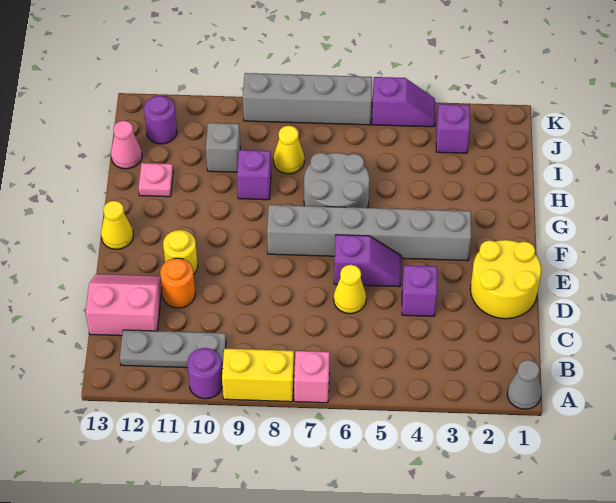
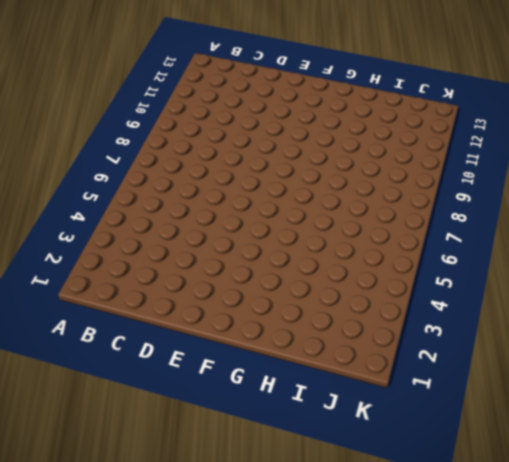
none -> grey 1x1 cone [507,360,542,409]
none -> pink 1x1 brick [294,351,330,403]
none -> yellow 1x2 brick [222,349,294,402]

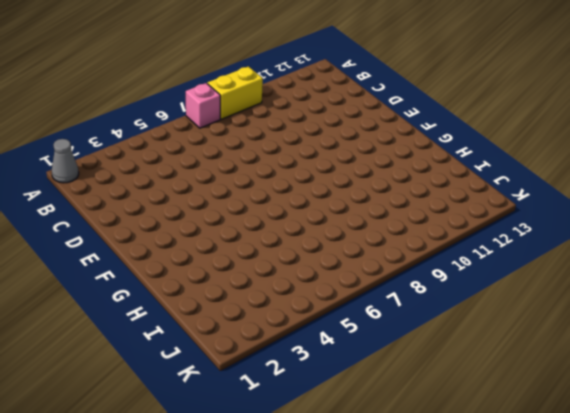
none -> purple 1x1 round brick [187,348,222,399]
none -> grey 1x3 plate [120,330,226,369]
none -> pink 2x2 slope [86,274,162,336]

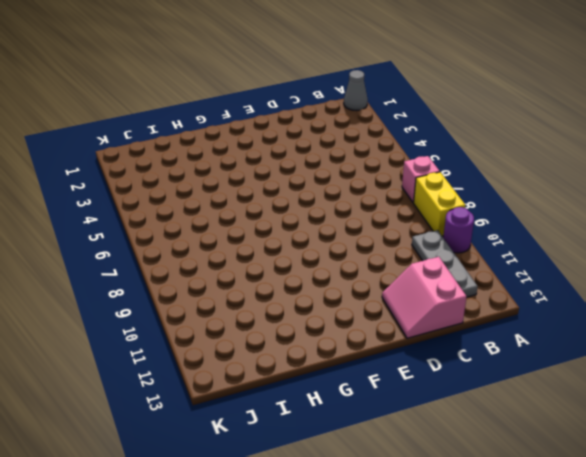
none -> yellow 2x2 round brick [470,240,541,319]
none -> purple 1x1 brick [402,265,437,316]
none -> yellow 1x1 cone [334,265,366,314]

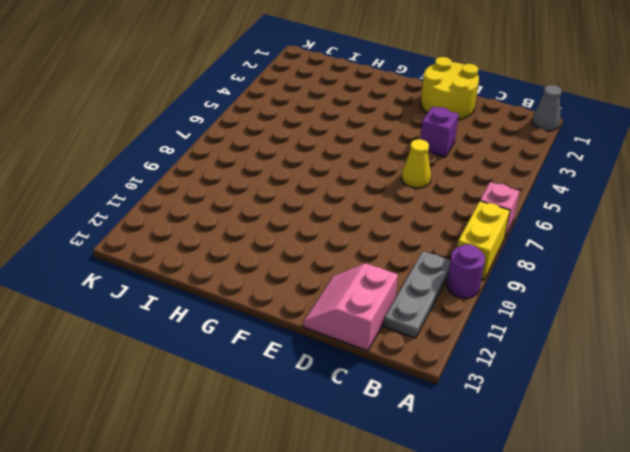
none -> orange 1x1 round brick [160,258,195,308]
none -> purple 1x2 slope [334,235,401,287]
none -> yellow 1x1 round brick [163,230,198,275]

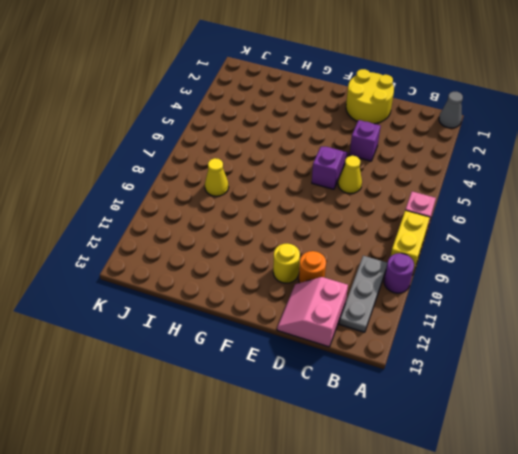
none -> grey 1x6 brick [267,205,471,261]
none -> yellow 1x1 cone [101,201,133,249]
none -> grey 2x2 round brick [304,153,370,208]

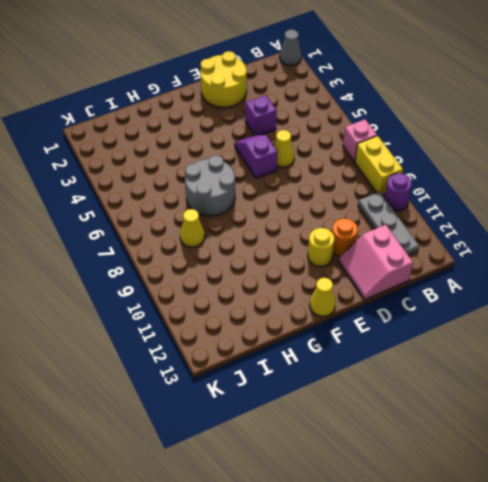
none -> grey 1x6 brick [267,205,471,261]
none -> purple 1x1 brick [237,150,271,200]
none -> pink 1x1 plate [139,163,173,197]

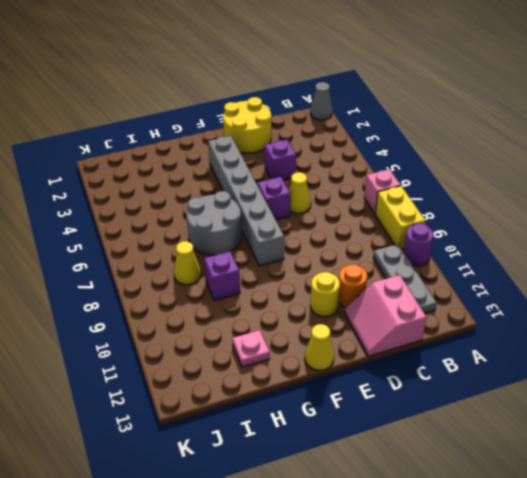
none -> grey 1x1 brick [206,123,240,172]
none -> pink 1x1 cone [111,121,142,169]
none -> purple 1x1 brick [436,104,470,153]

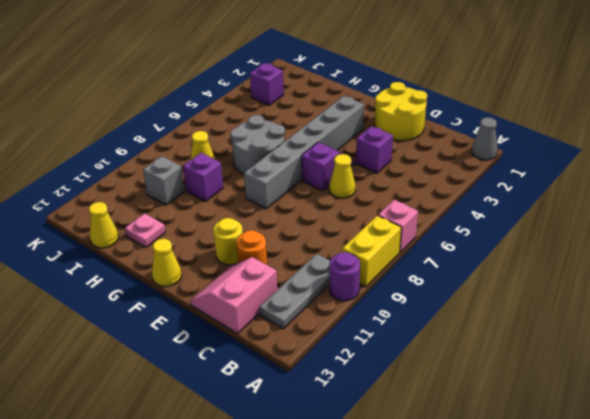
yellow 1x1 cone [89,202,118,248] -> pink 1x1 cone [111,121,142,169]
none -> purple 1x1 round brick [144,96,177,144]
none -> purple 1x2 slope [372,77,435,127]
none -> grey 1x4 brick [243,73,372,125]

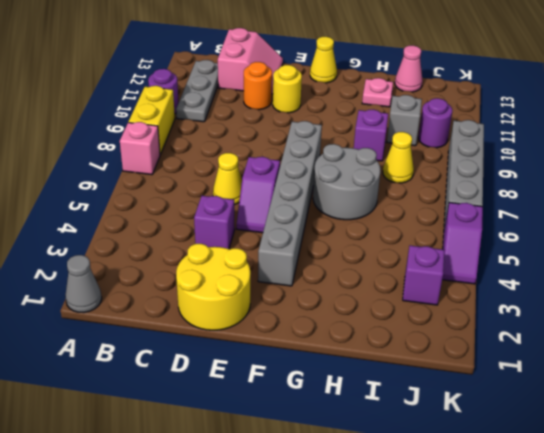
purple 1x1 round brick [418,98,452,148] -> purple 1x1 round brick moved to [144,96,177,144]

